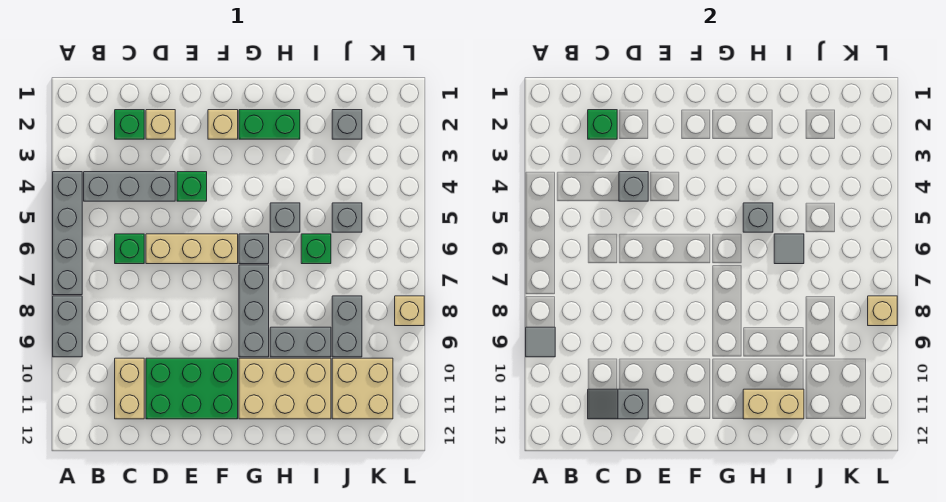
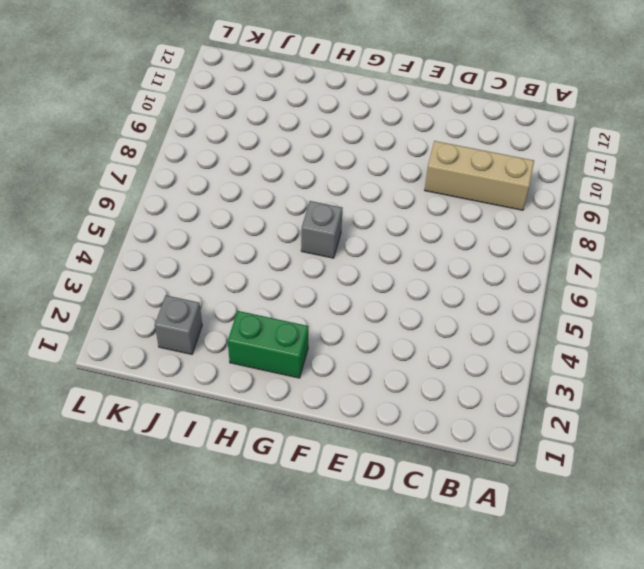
tan 1x3 brick [425,141,534,210] -> tan 1x3 brick moved to [146,234,238,264]
none -> grey 1x4 brick [53,172,82,295]
none -> grey 1x2 brick [53,296,82,357]
none -> grey 1x3 brick [84,172,175,201]
none -> green 1x1 brick [115,110,144,139]

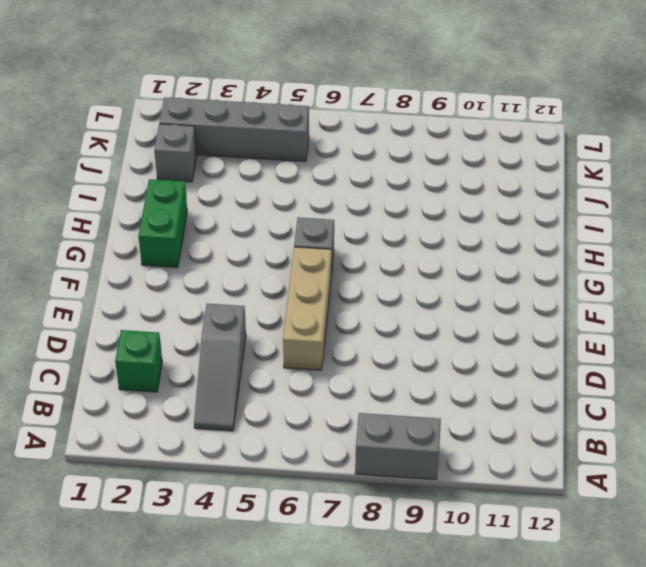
grey 1x3 slope [194,304,246,431] -> grey 1x3 brick [84,172,175,201]
grey 1x4 brick [159,97,309,162] -> grey 1x4 brick moved to [53,172,82,295]
none -> green 1x1 brick [115,234,144,264]
none -> tan 1x2 brick [115,358,144,419]
none -> tan 1x1 brick [146,110,175,139]
none -> green 2x3 brick [146,358,238,419]

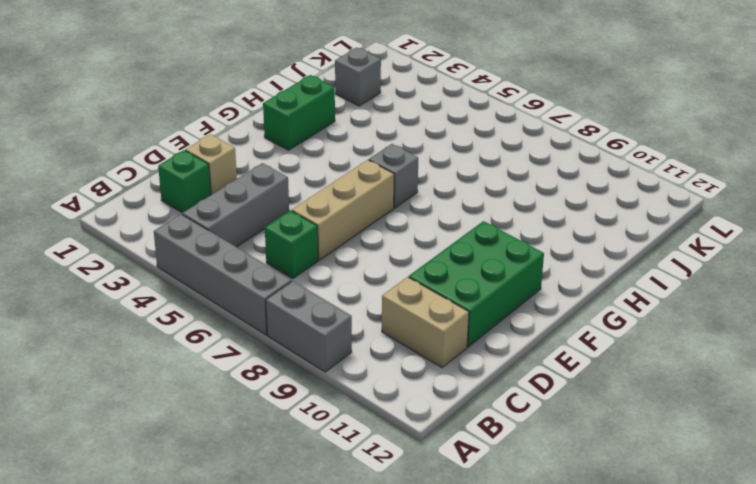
none -> green 1x1 brick [177,172,207,201]
none -> tan 1x1 brick [208,110,238,139]
none -> grey 1x3 brick [239,265,269,357]
none -> tan 2x3 brick [239,358,331,419]

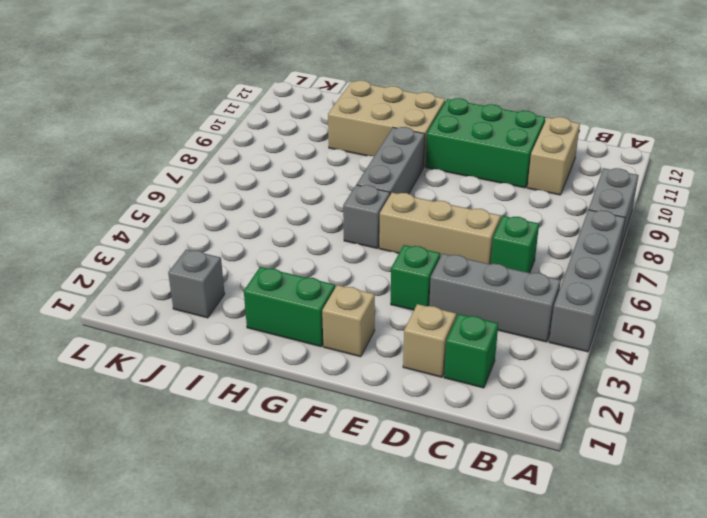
none -> grey 1x1 brick [270,203,300,232]
none -> grey 1x2 brick [270,327,331,357]
none -> green 1x1 brick [301,234,331,264]
none -> grey 1x1 brick [332,203,362,232]

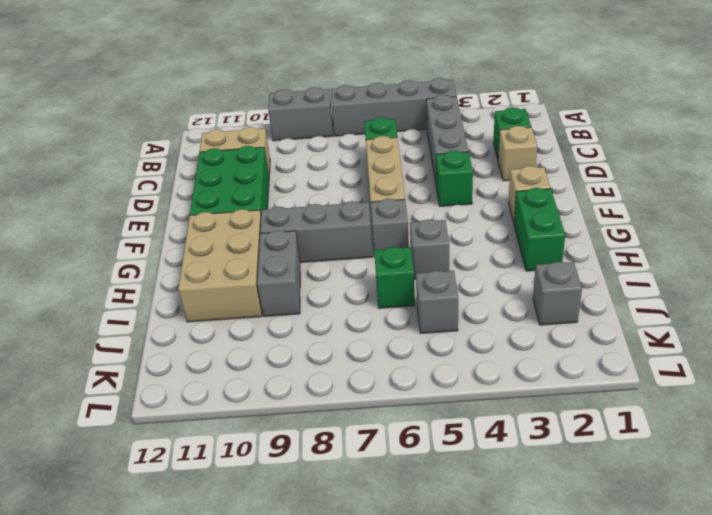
none -> grey 1x2 brick [332,296,362,357]
none -> tan 2x2 brick [332,358,393,419]
none -> tan 1x1 brick [395,296,424,326]
none -> grey 1x1 tile [526,327,555,357]

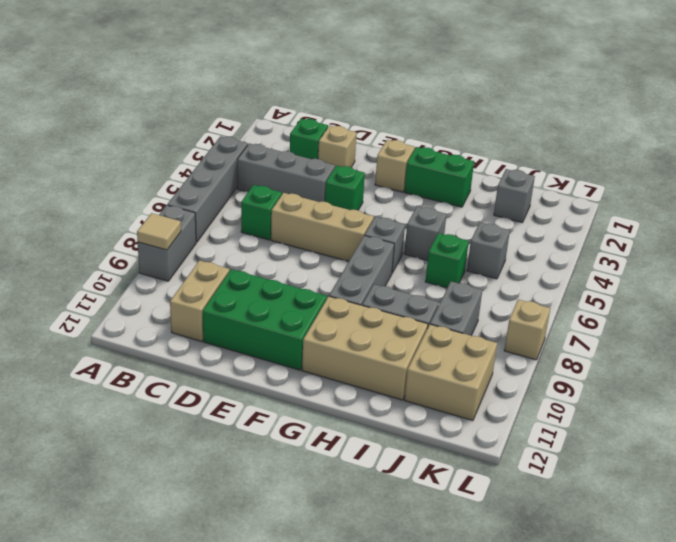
tan 1x1 tile [137,213,181,250] -> grey 1x1 tile [526,327,555,357]
none -> green 1x1 brick [588,110,617,139]
none -> grey 1x2 slope [588,389,648,419]
none -> grey 1x1 brick [619,172,648,201]
none -> grey 1x1 brick [743,203,773,232]

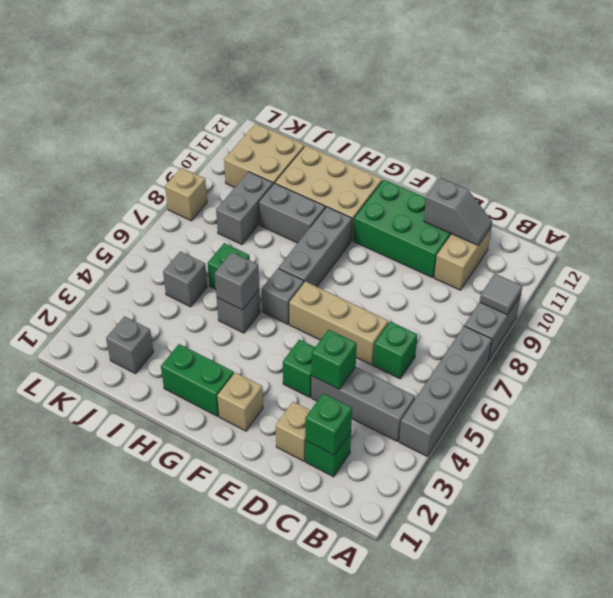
green 1x1 brick [311,330,357,389] -> grey 1x1 brick [619,172,648,201]
none -> tan 1x2 brick [743,389,804,419]
none -> grey 1x1 tile [774,234,804,264]
none -> tan 1x1 brick [868,296,897,326]

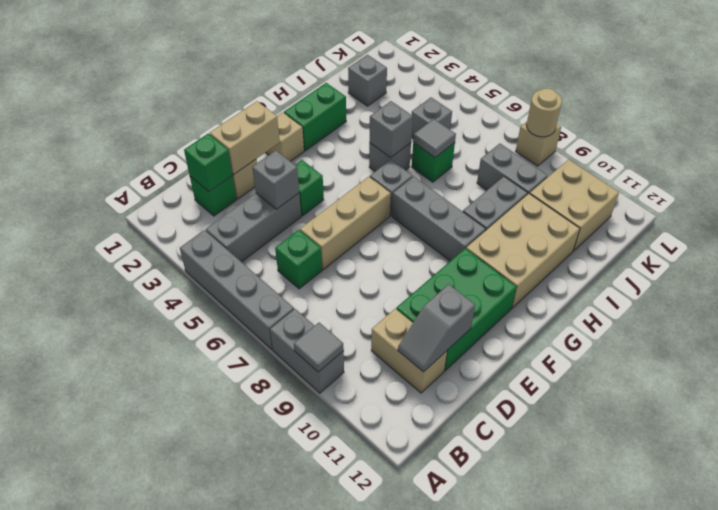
tan 1x2 brick [210,101,280,175] -> tan 1x2 brick moved to [743,389,804,419]
tan 1x1 round brick [526,89,562,137] -> tan 1x1 brick [868,296,897,326]

